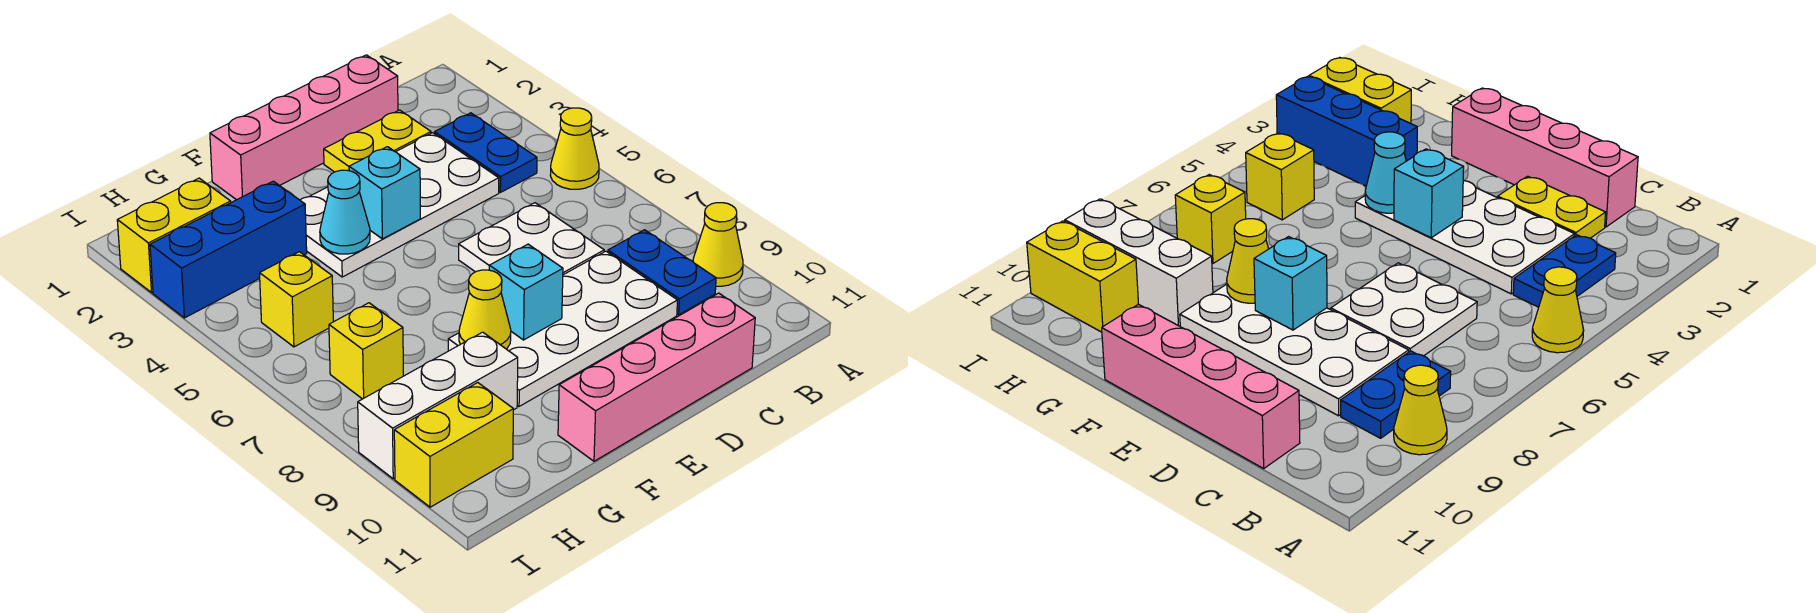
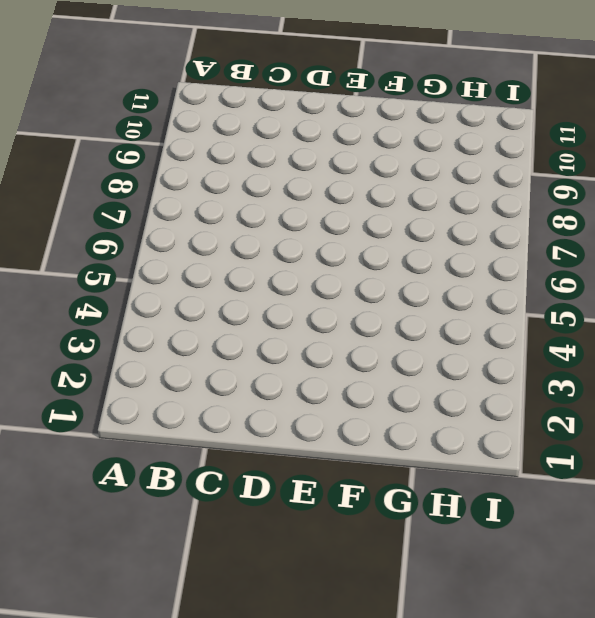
none -> yellow 1x1 cone [550,108,599,189]
none -> yellow 1x1 cone [693,203,743,286]
none -> blue 1x2 plate [435,113,537,192]

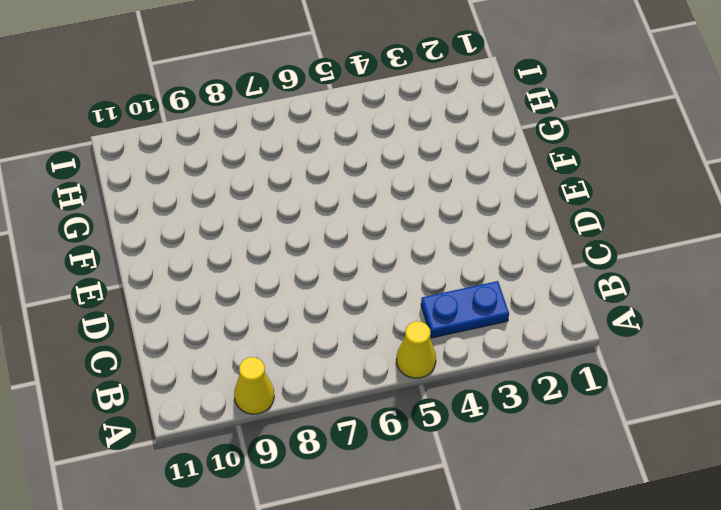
none -> blue 1x2 plate [608,230,716,315]
none -> pink 1x4 brick [210,55,398,200]
none -> yellow 1x2 plate [324,110,431,172]

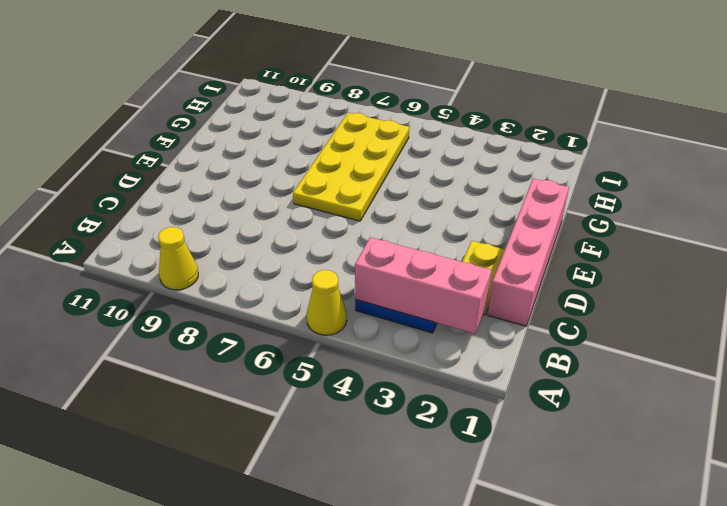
pink 1x3 brick [355,237,492,334] -> none
yellow 2x4 plate [293,113,410,221] -> yellow 1x1 brick [329,303,403,399]
none -> blue 1x2 plate [608,230,716,315]
none -> white 2x4 plate [300,133,499,277]
none -> white 2x2 plate [459,203,604,275]

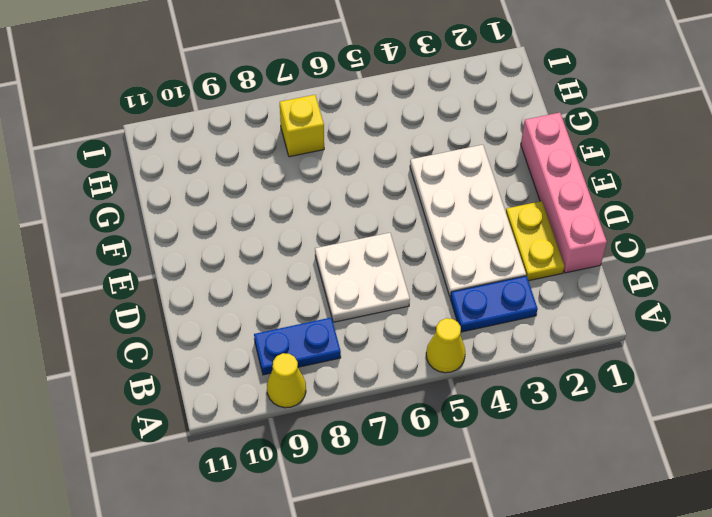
none -> white 2x4 plate [448,251,677,406]
none -> pink 1x4 brick [558,293,755,461]
none -> blue 1x3 brick [150,181,307,318]

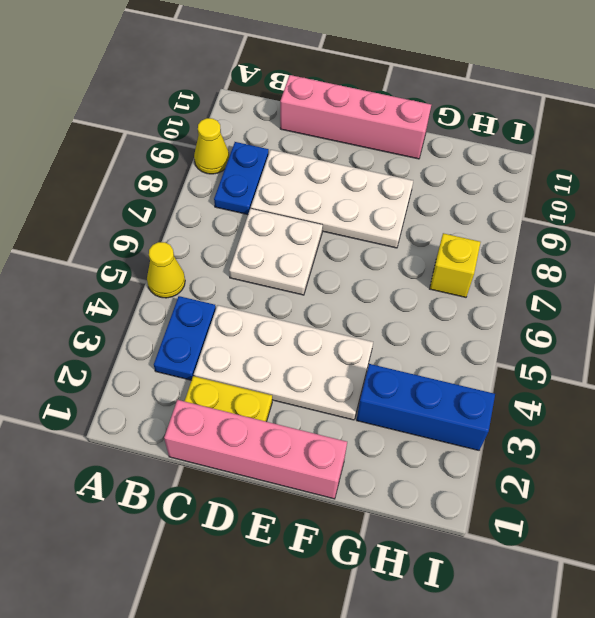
none -> white 1x3 brick [358,332,518,479]
none -> yellow 1x2 brick [117,178,231,293]
none -> yellow 1x1 brick [260,252,333,347]

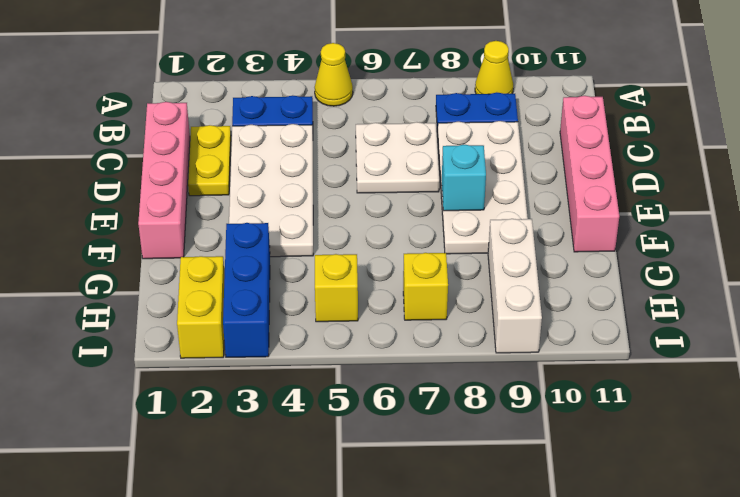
none -> yellow 1x2 brick [394,383,513,507]
none -> cyan 1x1 brick [349,147,420,239]
none -> cyan 1x1 cone [320,170,370,254]

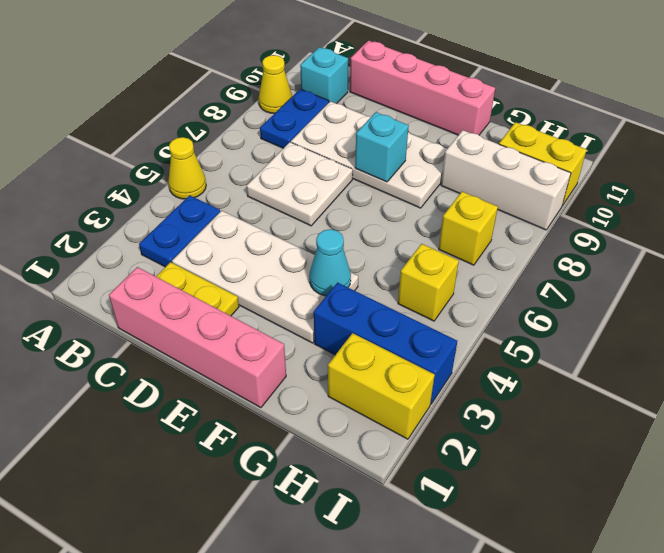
cyan 1x1 brick [300,47,348,103] -> cyan 1x1 brick moved to [349,147,420,239]
none -> yellow 1x1 cone [459,270,511,349]

